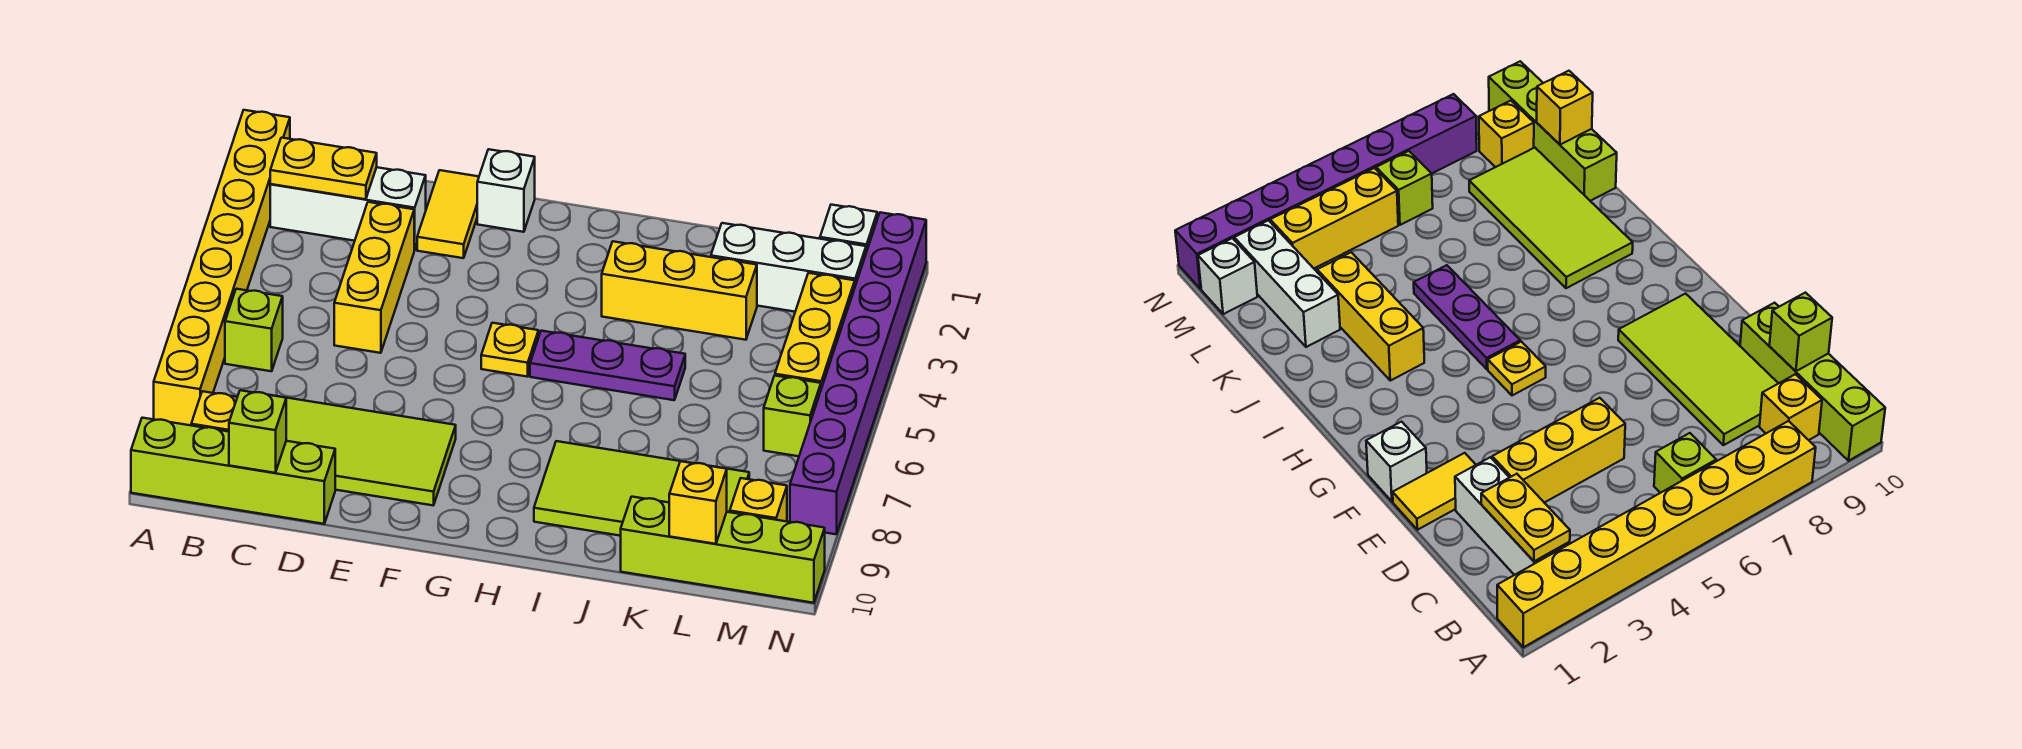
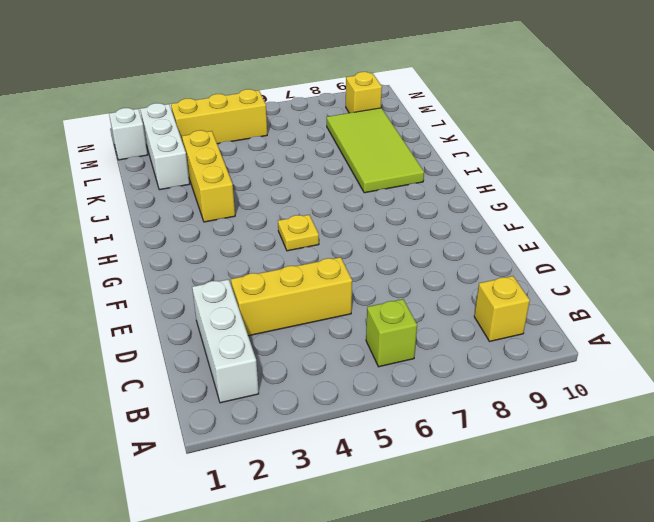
none -> yellow 1x8 brick [154,110,290,425]
none -> lime 1x4 brick [131,418,335,524]
none -> lime 2x4 tile [286,398,456,505]

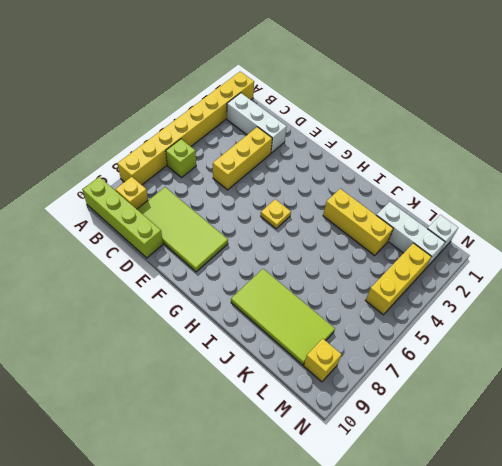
none -> yellow 1x2 tile [417,170,479,258]
none -> white 1x1 brick [477,149,535,232]
none -> purple 1x3 plate [530,331,685,400]

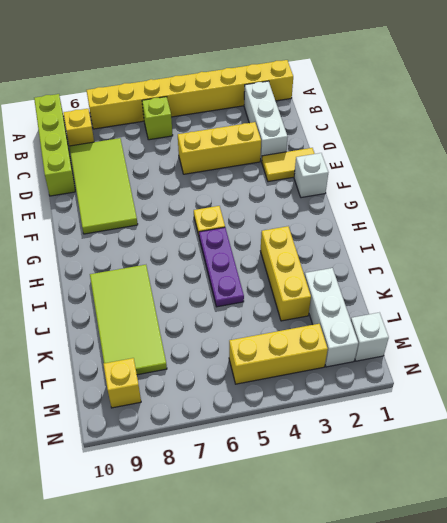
none -> lime 1x4 brick [621,497,825,603]
none -> lime 1x1 brick [764,376,821,456]
none -> purple 1x8 brick [790,212,926,534]

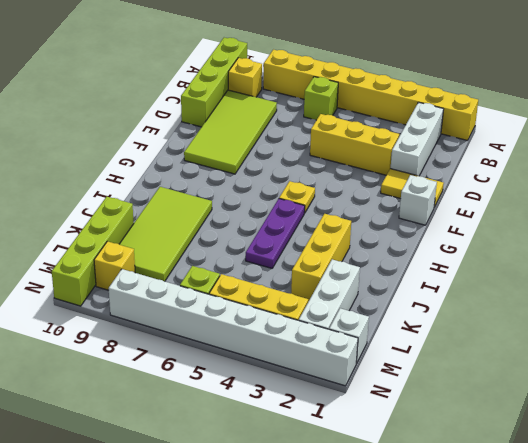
white 1x8 brick [109,269,358,386] -> purple 1x8 brick [790,212,926,534]
none -> yellow 1x2 plate [270,138,377,199]
none -> lime 1x1 brick [229,390,286,473]
none -> yellow 1x1 brick [669,461,727,544]

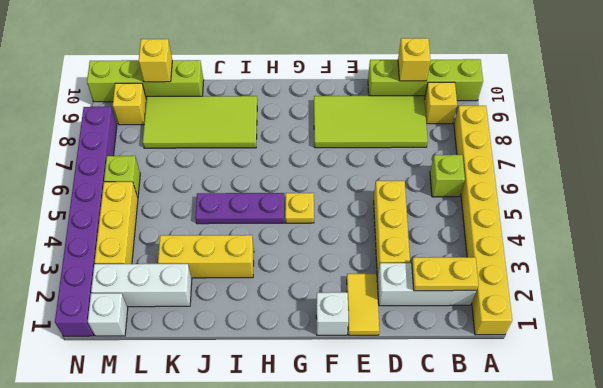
yellow 1x1 brick [398,38,430,81] -> lime 1x1 brick [229,390,286,473]

